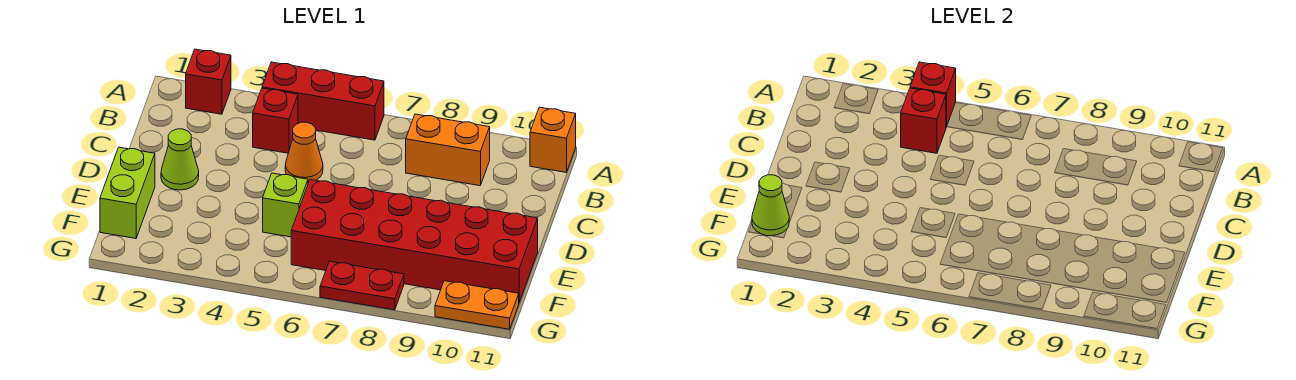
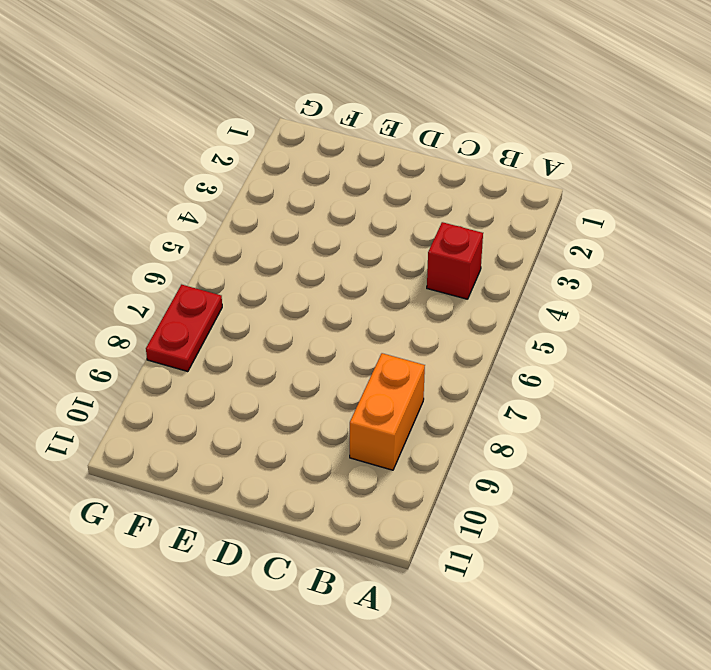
none -> red 1x1 brick [186,49,231,114]
none -> red 1x3 brick [262,62,384,140]
none -> orange 1x1 brick [530,107,576,172]

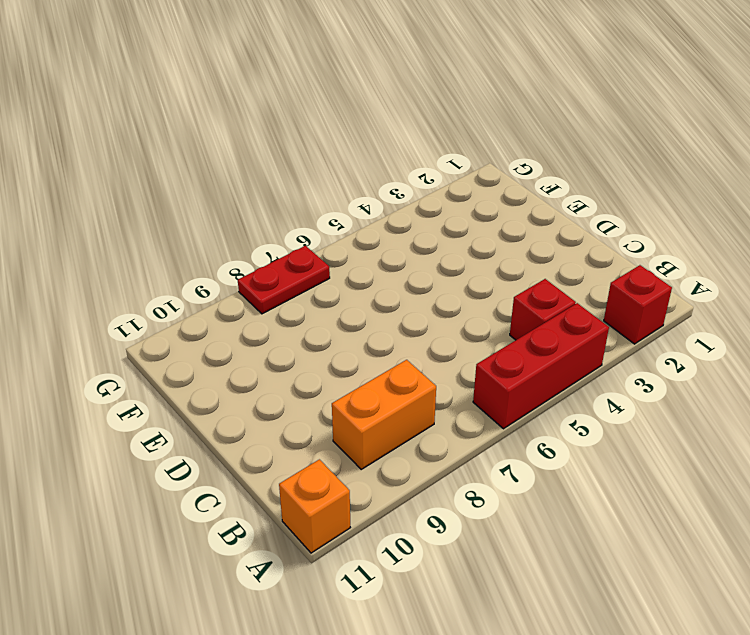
none -> orange 1x1 cone [285,122,323,183]
none -> lime 1x1 cone [161,129,199,190]
none -> lime 1x2 brick [100,147,155,238]

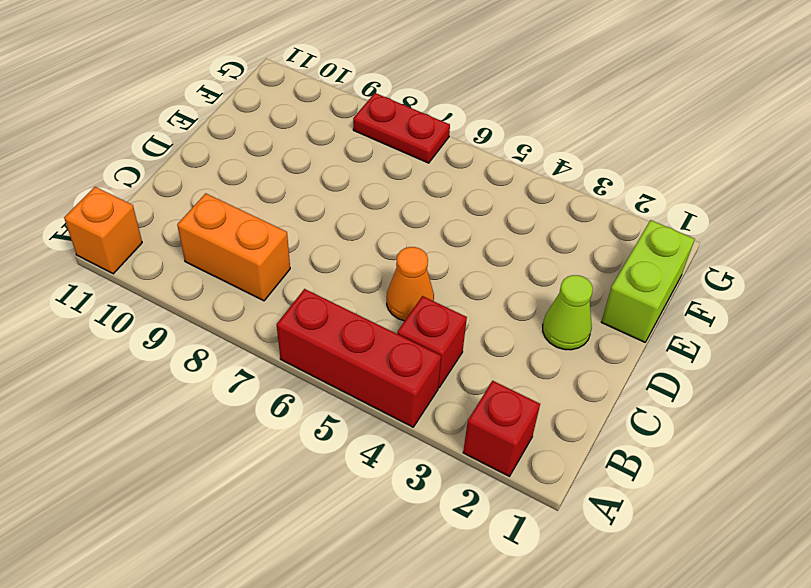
none -> lime 1x1 brick [263,173,308,237]
none -> red 2x6 brick [291,180,538,302]
none -> orange 1x2 plate [435,281,519,329]

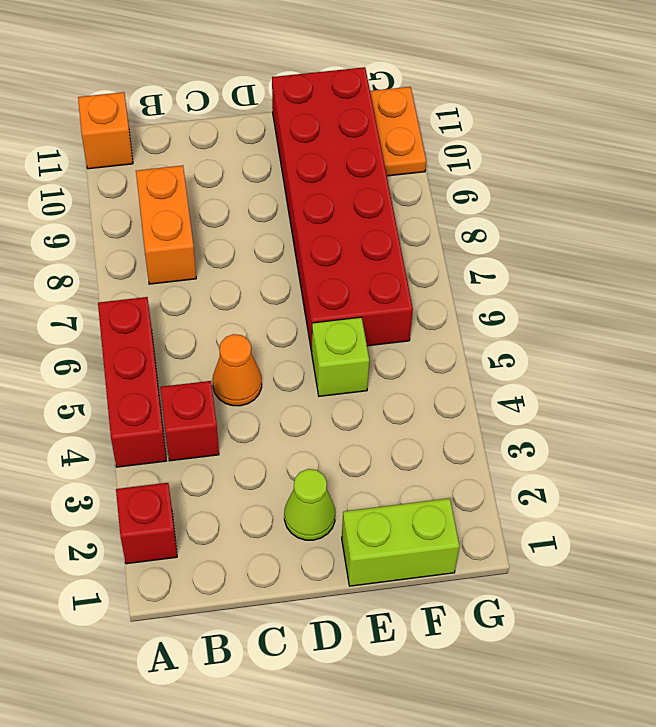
none -> red 1x2 plate [320,261,404,310]
none -> red 1x1 brick [910,62,956,127]
none -> red 1x1 brick [901,88,946,153]

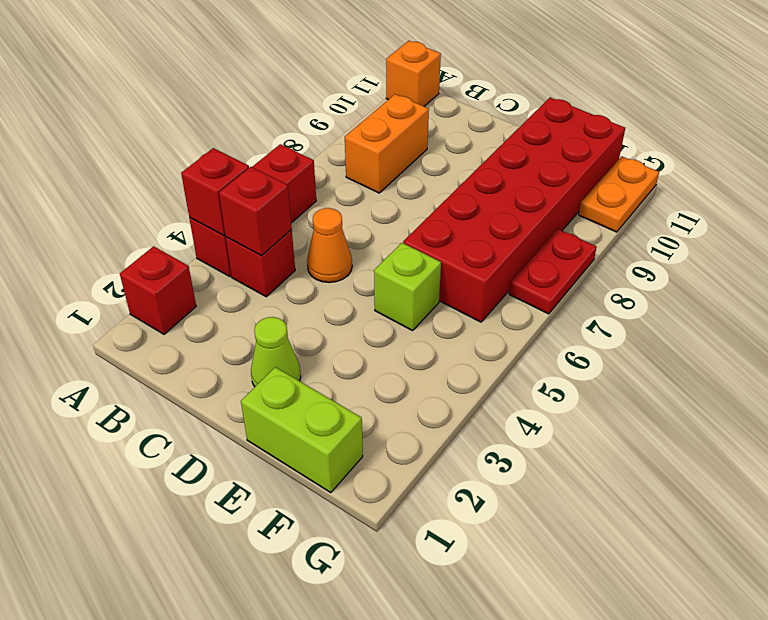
none -> lime 1x1 cone [752,175,789,236]

